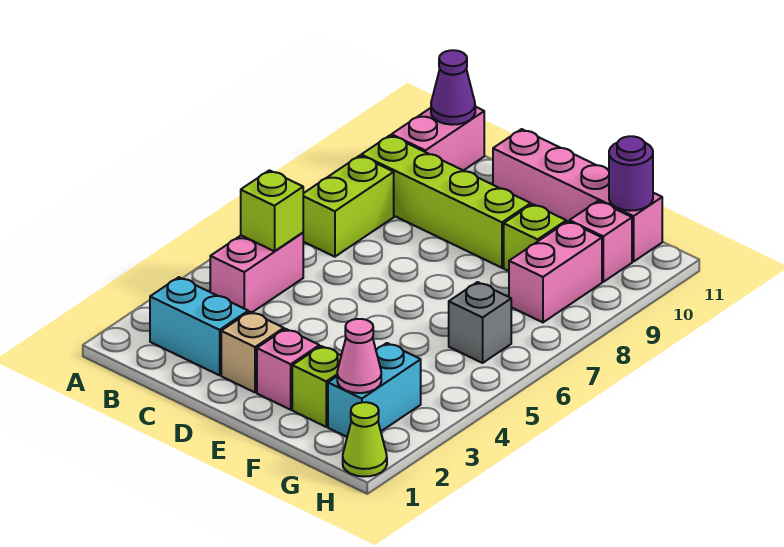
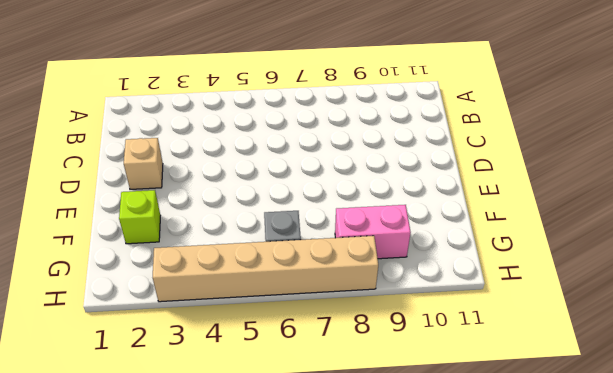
tan 1x6 brick [153,236,378,302] -> none
none -> cyan 1x2 brick [150,277,248,375]
none -> pink 1x2 brick [210,233,303,312]
none -> lime 1x2 brick [303,156,394,257]

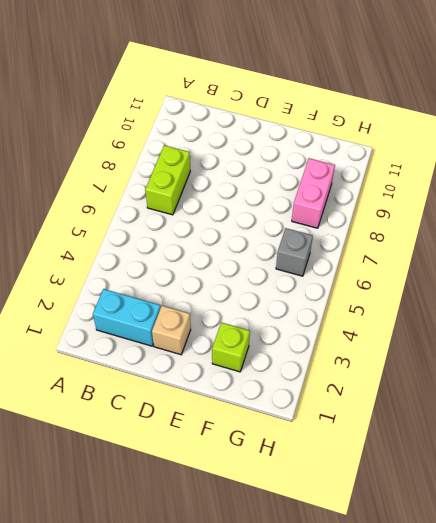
none -> pink 1x2 brick [210,233,303,312]
none -> lime 1x4 brick [361,135,531,268]
none -> pink 1x2 brick [392,107,484,171]

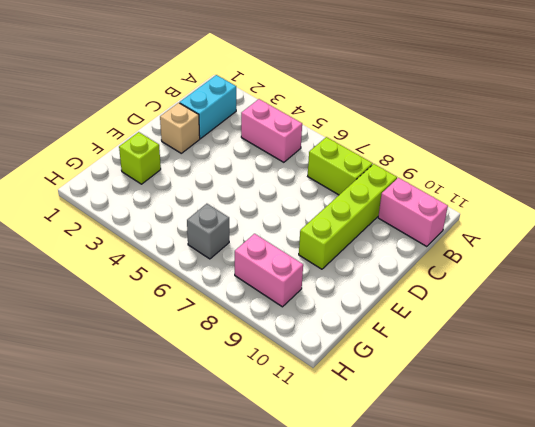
none -> pink 1x4 brick [493,129,662,262]
none -> pink 1x1 brick [257,329,319,410]
none -> lime 1x1 brick [504,204,566,271]

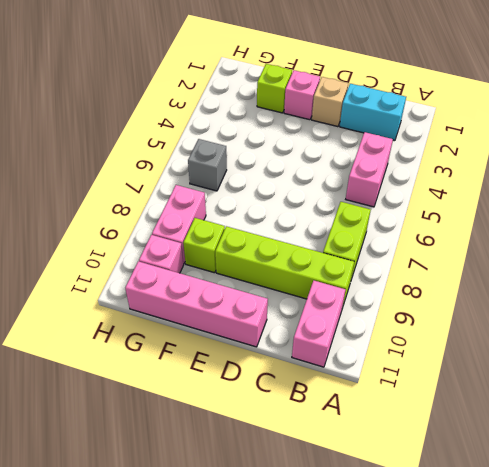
none -> cyan 1x2 brick [328,343,421,437]
none -> lime 1x1 cone [343,402,387,477]
none -> lime 1x1 brick [241,170,303,251]

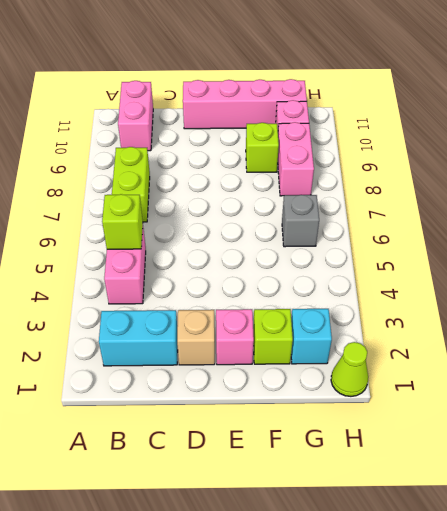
cyan 1x1 brick [291,309,332,364] -> cyan 1x2 brick [328,343,421,437]
none -> lime 1x4 brick [361,135,531,268]
none -> purple 1x1 cone [431,50,475,125]
none -> pink 1x1 cone [337,319,381,393]

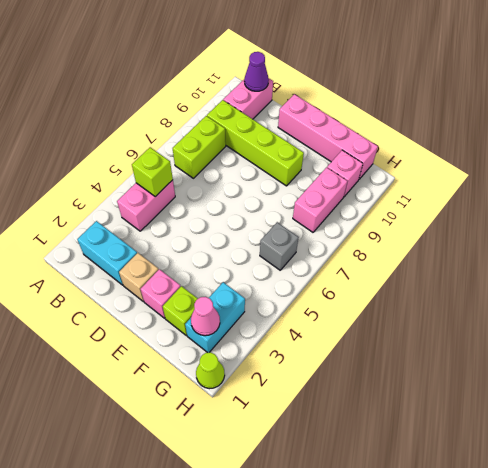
none -> lime 1x1 brick [504,204,566,271]
none -> purple 1x1 round brick [609,136,653,211]

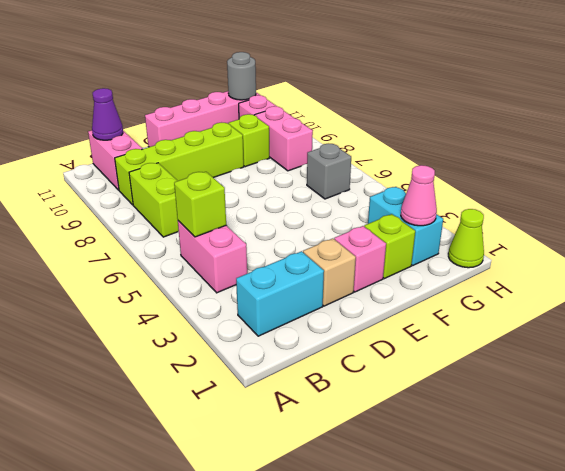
grey 1x1 round brick [227,52,256,100] -> purple 1x1 round brick [609,136,653,211]

